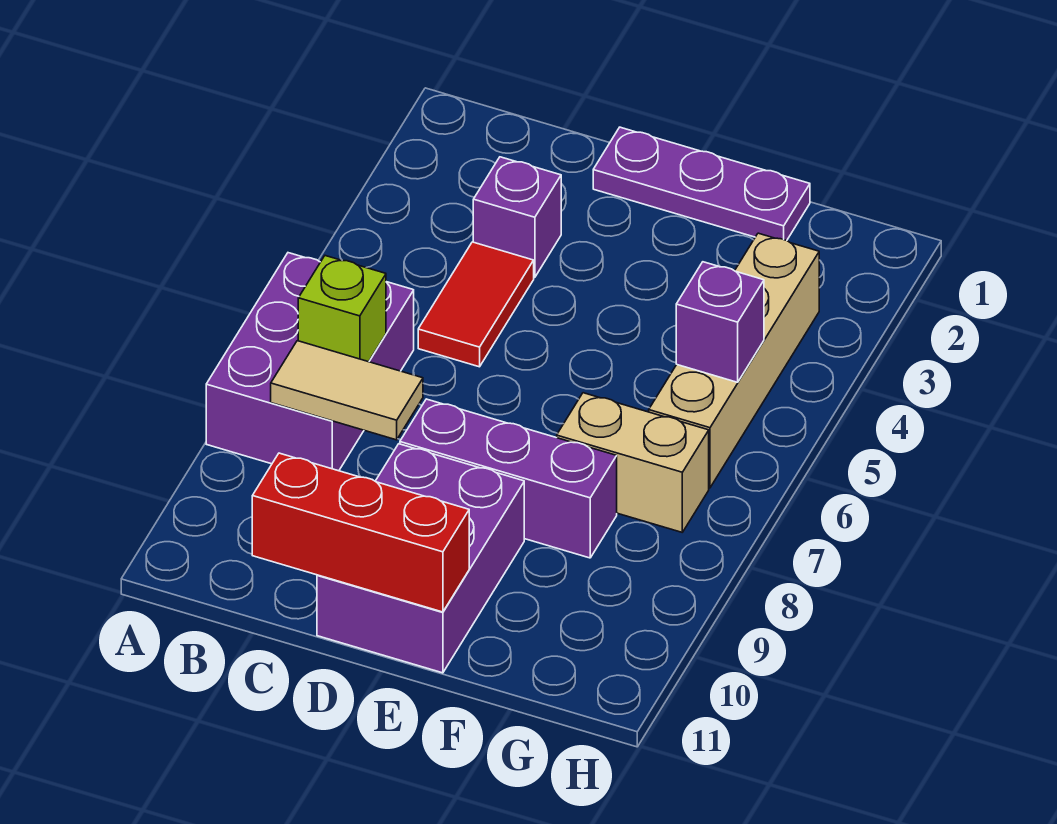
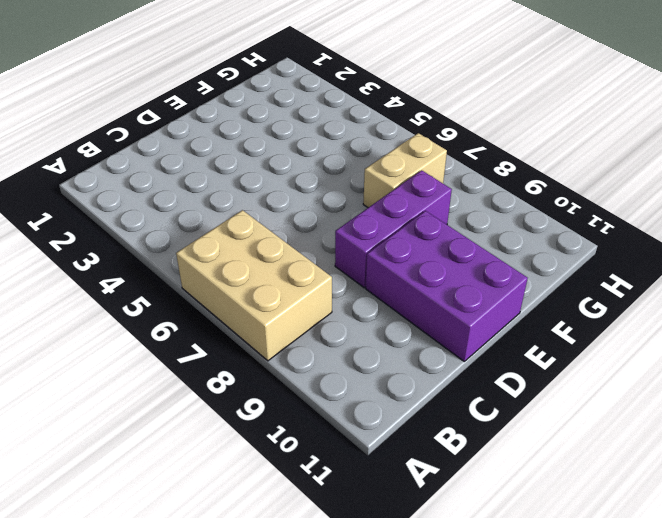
tan 2x3 brick [176,210,332,361] -> purple 2x3 brick [206,253,414,471]
none -> purple 1x1 brick [473,157,561,278]
none -> red 1x2 tile [418,242,534,367]
none -> purple 1x3 plate [593,127,810,240]

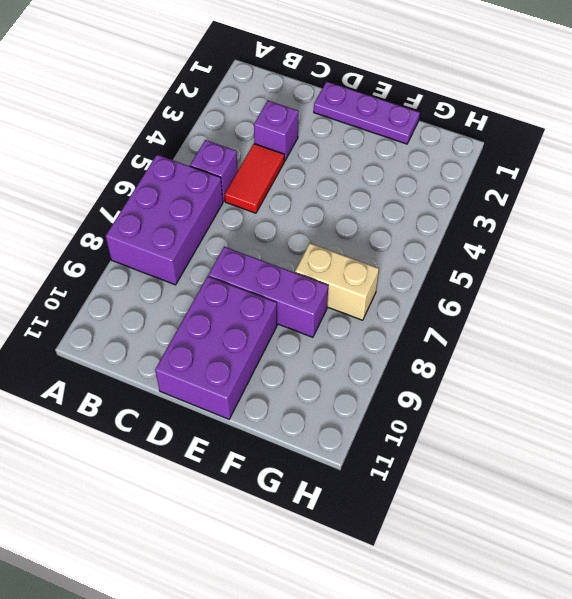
purple 1x1 brick [190,140,238,202] -> purple 1x1 brick moved to [676,262,764,382]
none -> tan 1x4 brick [649,233,819,488]
none -> lime 1x1 brick [298,256,386,362]
none -> tan 1x2 tile [271,341,423,440]

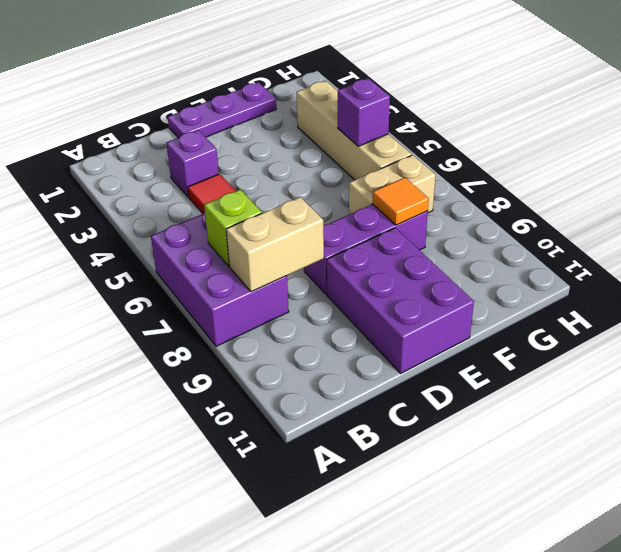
tan 1x2 brick [226,197,324,292] -> tan 1x2 tile [271,341,423,440]
orange 1x1 tile [373,178,429,225] -> none
none -> red 1x3 brick [252,453,469,612]

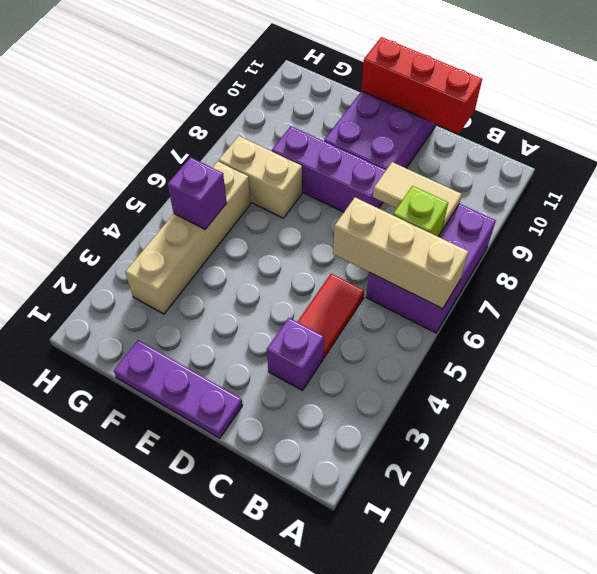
tan 1x3 brick [333,198,469,309] -> none

